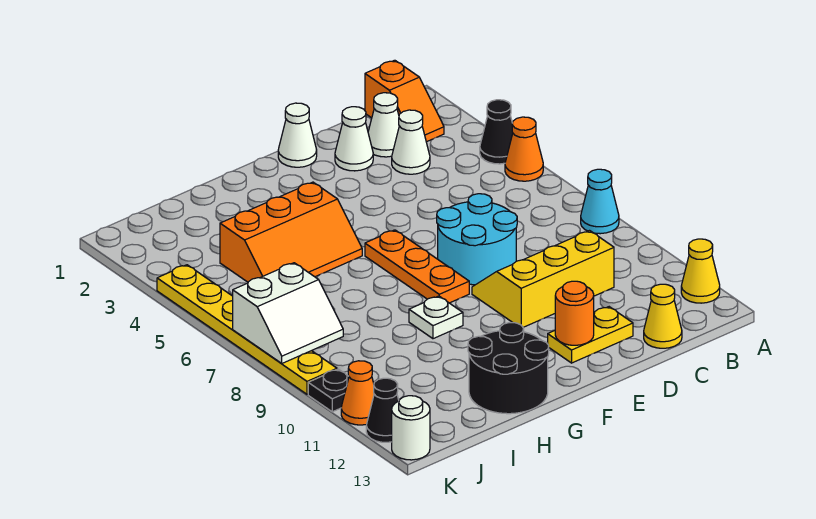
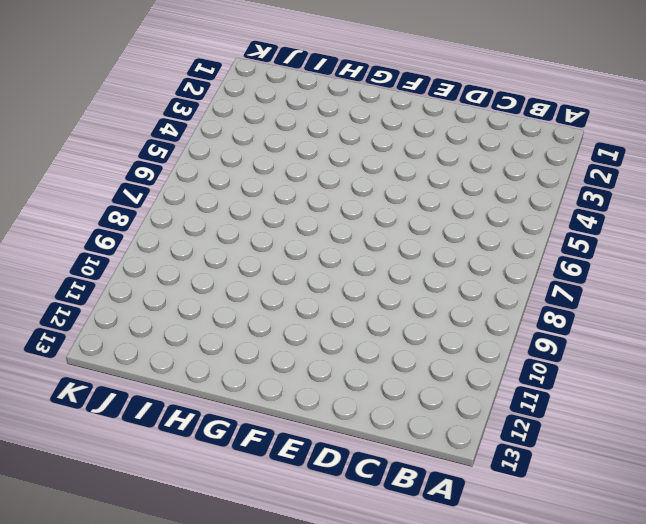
none -> black 1x1 cone [480,100,513,164]
none -> orange 1x1 cone [505,117,543,181]
none -> cyan 1x1 cone [581,169,619,234]

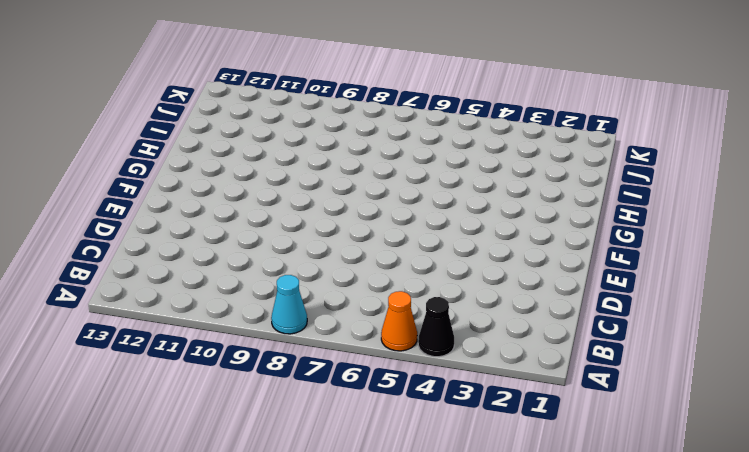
none -> yellow 1x1 cone [681,239,720,303]
none -> orange 1x2 slope [365,60,444,142]
none -> white 1x1 cone [368,93,399,157]

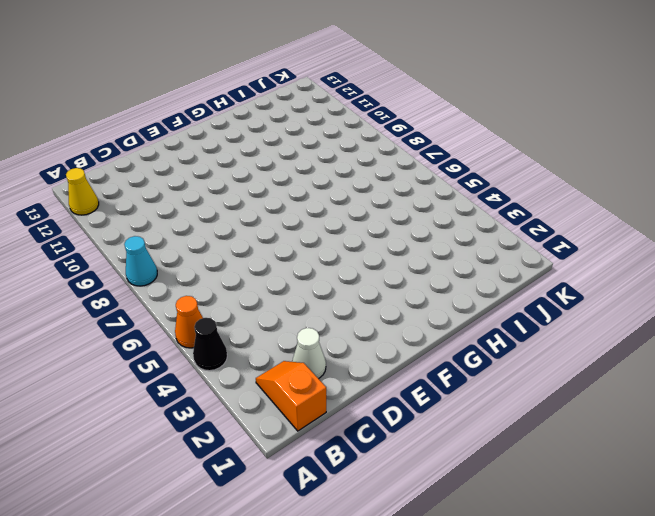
none -> white 1x1 cone [392,110,430,174]
none -> yellow 2x3 slope [472,231,614,327]
none -> yellow 1x1 cone [644,284,682,348]

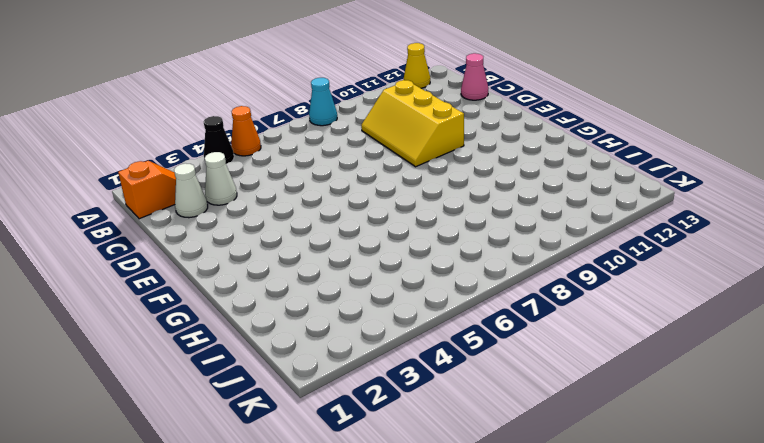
pink 1x1 cone [461,53,488,100] -> yellow 1x1 cone [644,284,682,348]
none -> white 1x1 cone [335,107,373,171]
none -> cyan 2x2 round brick [437,194,517,285]
none -> yellow 1x2 plate [548,307,633,363]

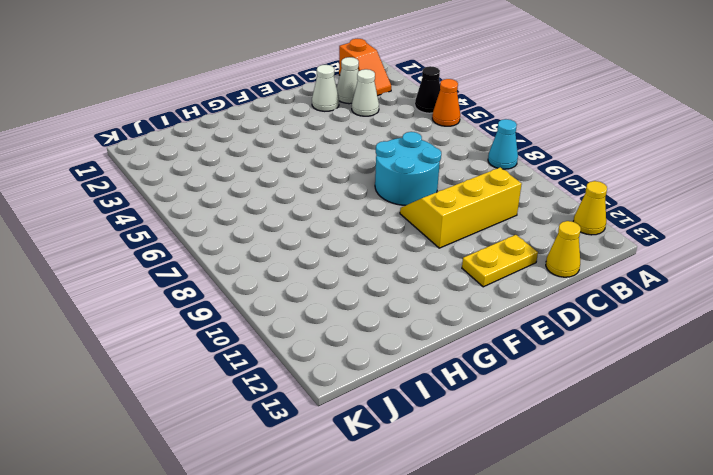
none -> white 1x1 cone [278,103,317,167]
none -> orange 1x3 plate [365,230,469,303]
none -> orange 2x3 slope [220,182,362,282]

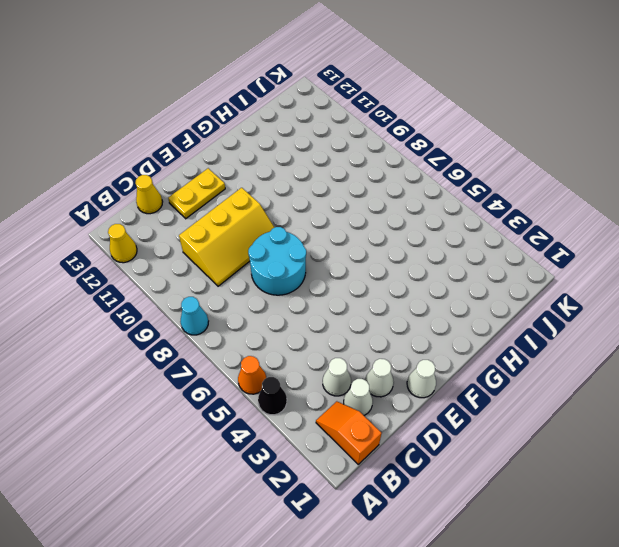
none -> orange 1x3 plate [365,230,469,303]
none -> orange 2x3 slope [220,182,362,282]
none -> white 1x1 plate [409,296,463,339]

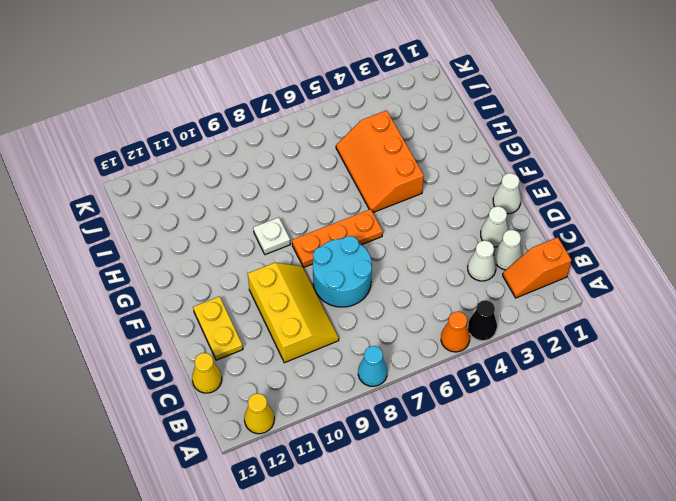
none -> black 2x2 round brick [468,323,549,414]
none -> yellow 1x6 plate [157,265,337,394]
none -> black 1x1 plate [308,369,349,412]

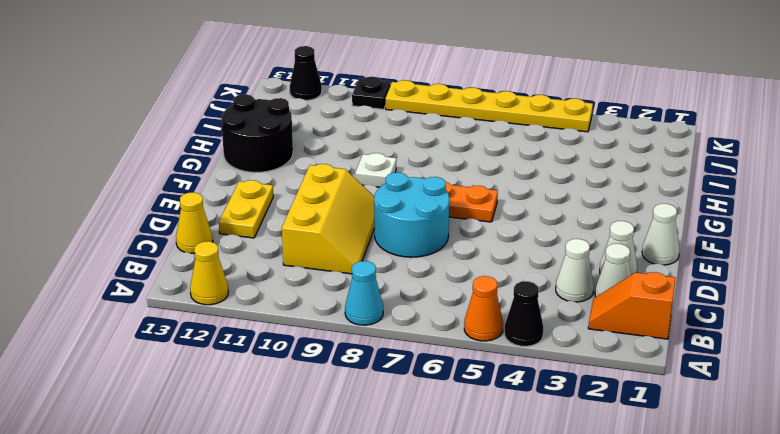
none -> orange 2x3 slope [220,182,362,282]
none -> orange 1x1 cone [341,361,374,425]
none -> white 1x1 round brick [392,396,430,460]

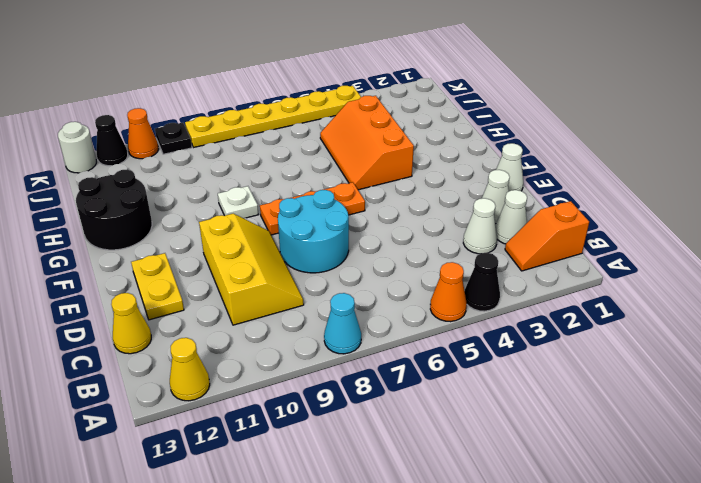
none -> orange 1x1 round brick [555,281,594,345]
none -> white 2x2 slope [233,263,343,363]

